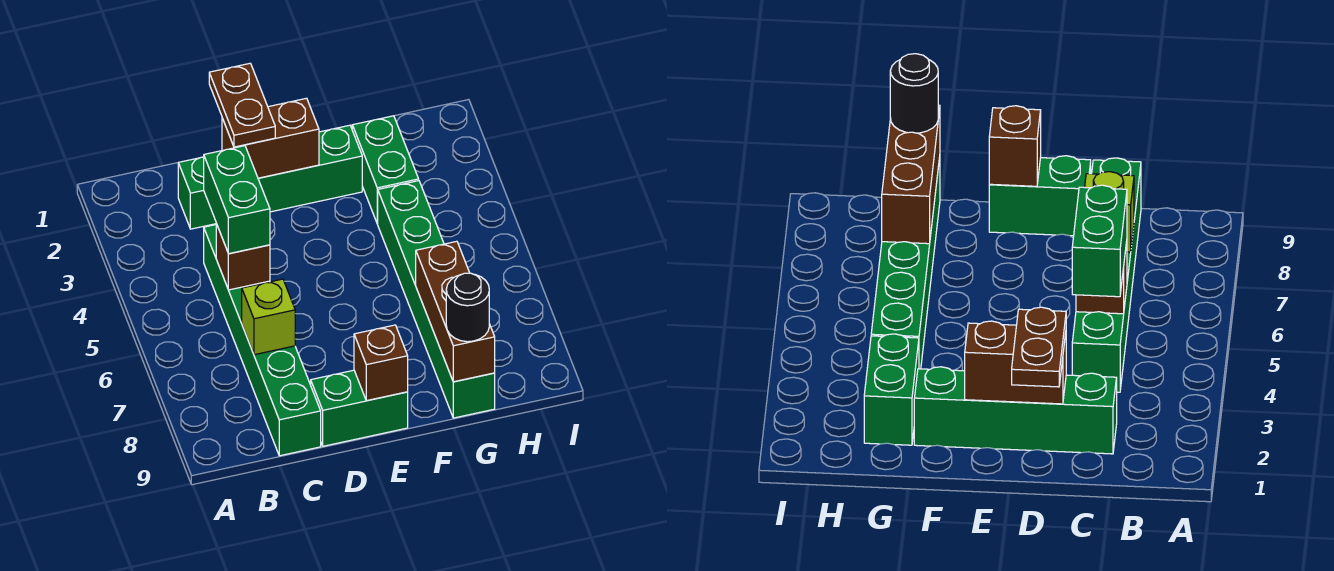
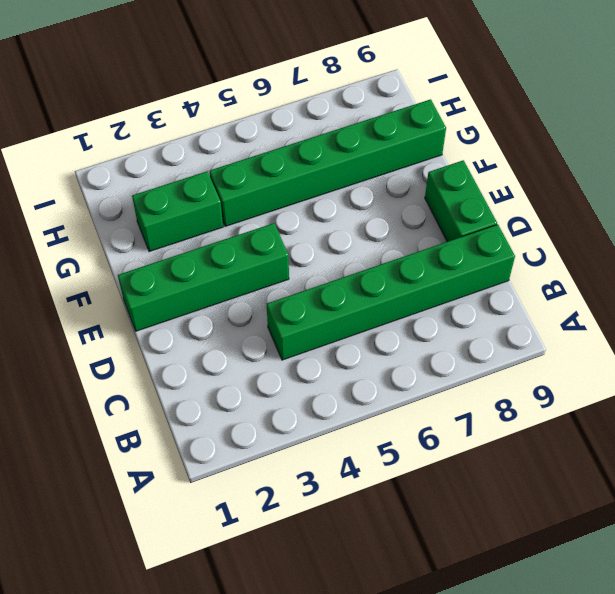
green 1x4 brick [118,223,289,331] -> green 1x4 brick turned to [178,125,362,229]
none -> brown 1x1 brick [216,224,270,290]
none -> lime 1x1 brick [242,279,295,355]
none -> brown 1x2 brick [222,98,319,178]

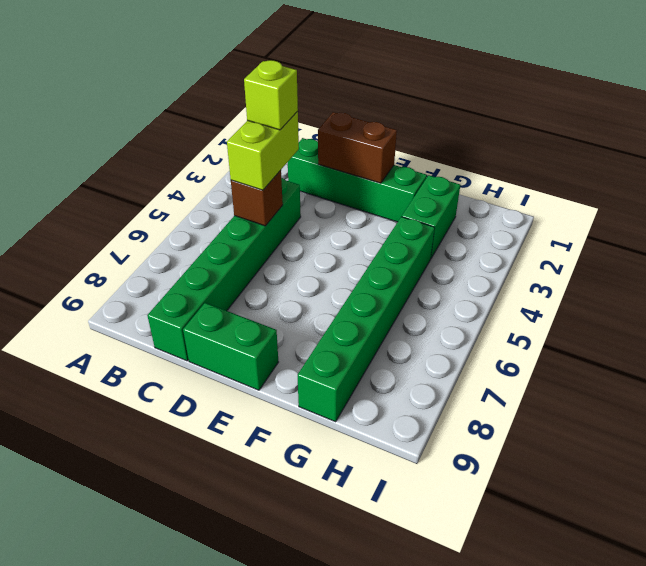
lime 1x2 brick [227,111,299,190] -> green 1x2 brick [204,146,270,254]
lime 1x1 brick [244,60,298,130] -> lime 1x1 brick moved to [242,279,295,355]
none -> brown 1x1 brick [354,325,408,401]
none -> brown 1x3 brick [416,241,495,382]
none -> brown 1x2 plate [209,63,275,147]

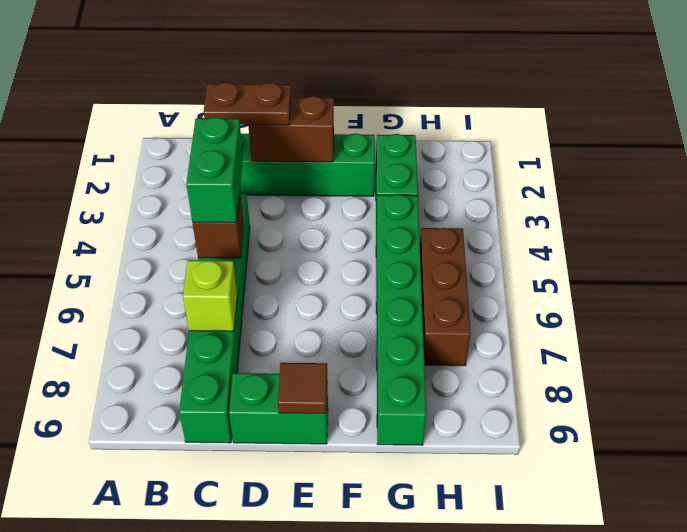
brown 1x2 plate [204,82,291,125] -> brown 1x2 plate turned to [209,63,275,147]
brown 1x1 tile [278,363,327,414] -> brown 1x1 brick [354,325,408,401]
brown 1x3 brick [420,228,470,366] -> brown 1x3 brick moved to [416,241,495,382]
none -> black 1x1 round brick [446,273,489,342]

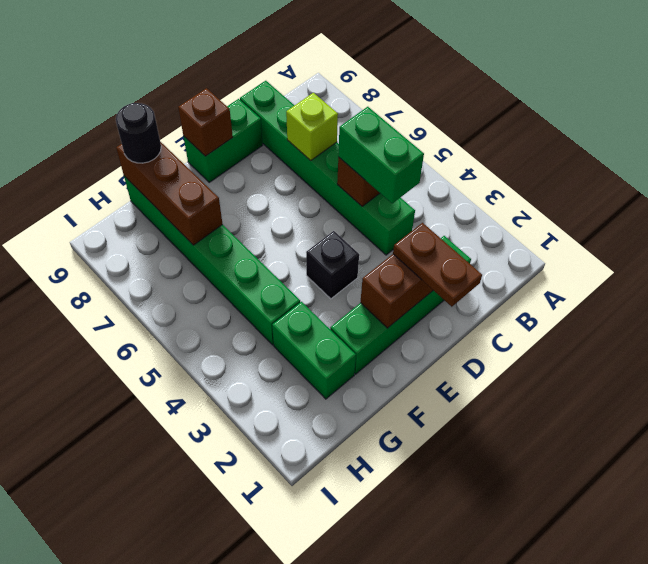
black 1x1 brick [306,231,359,299] -> none

